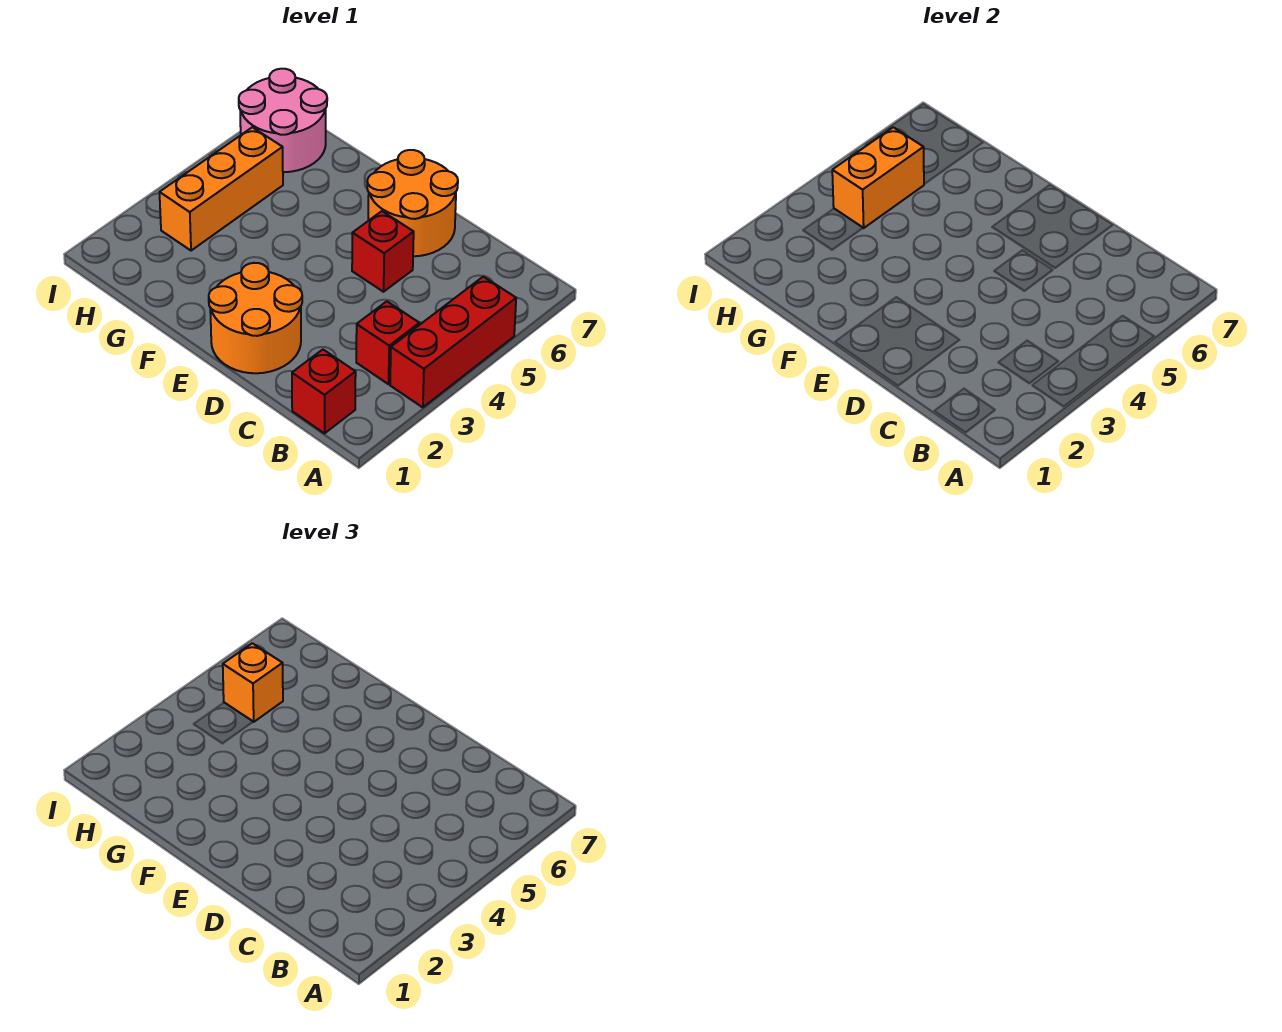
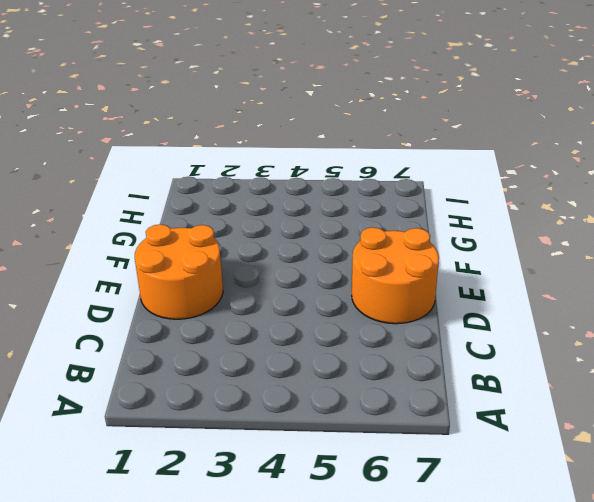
none -> red 1x3 brick [390,277,516,407]
none -> red 1x1 brick [292,350,356,433]

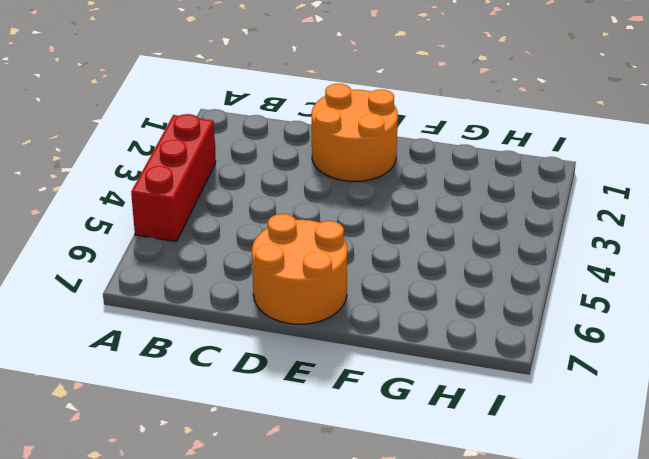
none -> red 1x1 brick [292,350,356,433]
none -> red 1x1 brick [356,301,419,384]

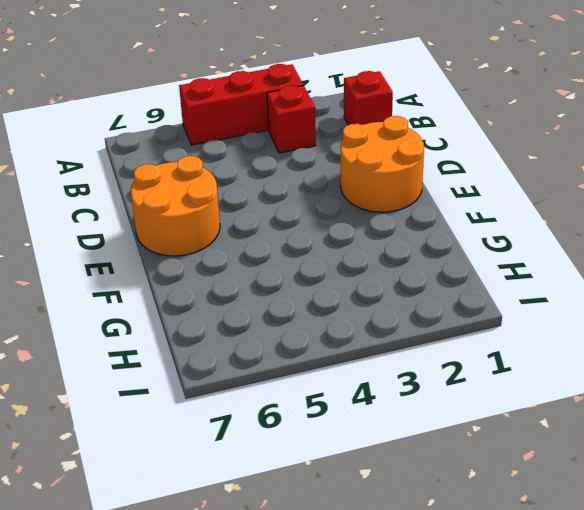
none -> red 1x1 brick [352,211,414,292]
none -> orange 1x3 brick [159,127,283,251]

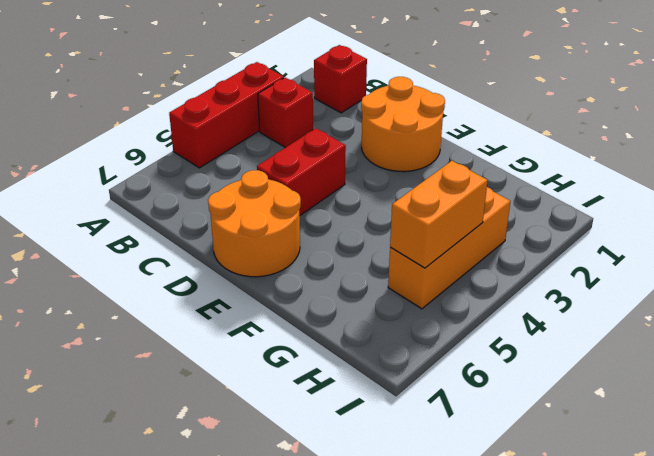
red 1x2 brick [257,128,346,215] -> red 1x1 brick [352,211,414,292]
none -> pink 2x2 round brick [239,69,327,172]
none -> orange 1x1 brick [223,643,283,722]

